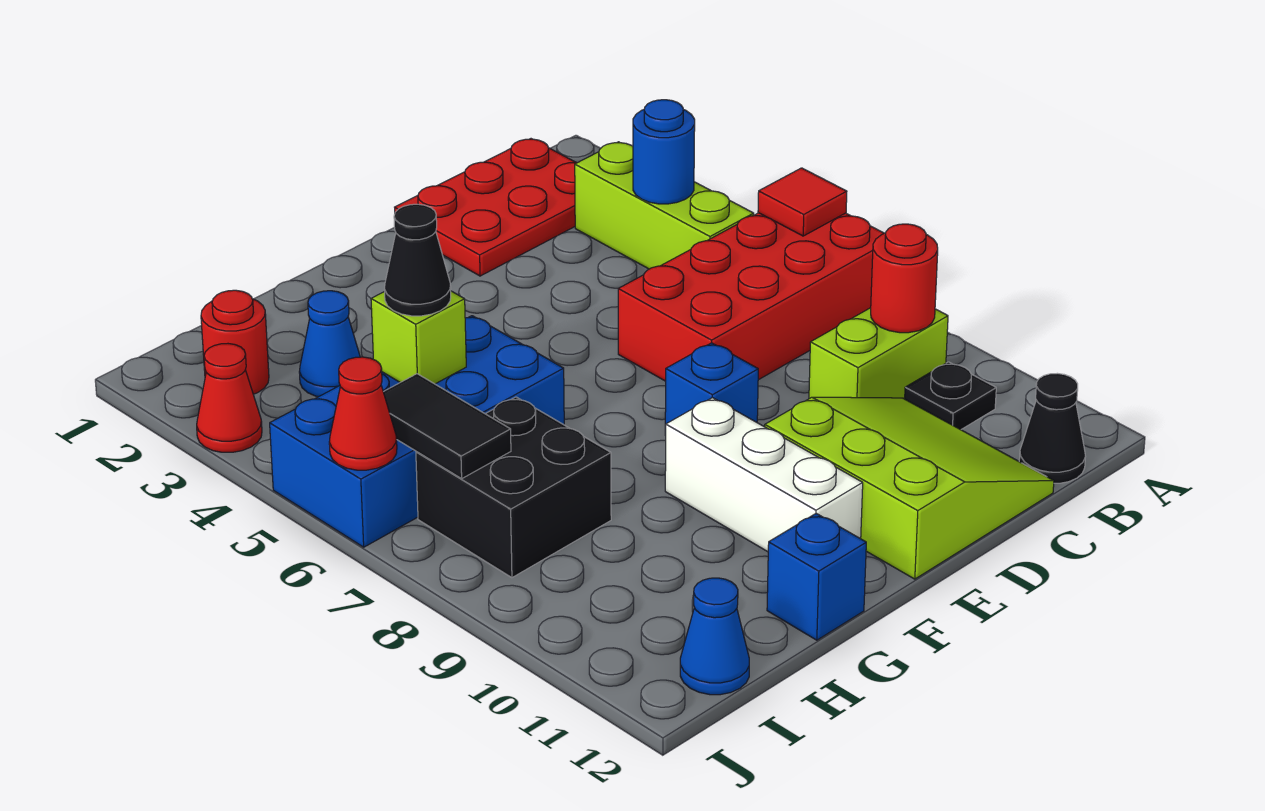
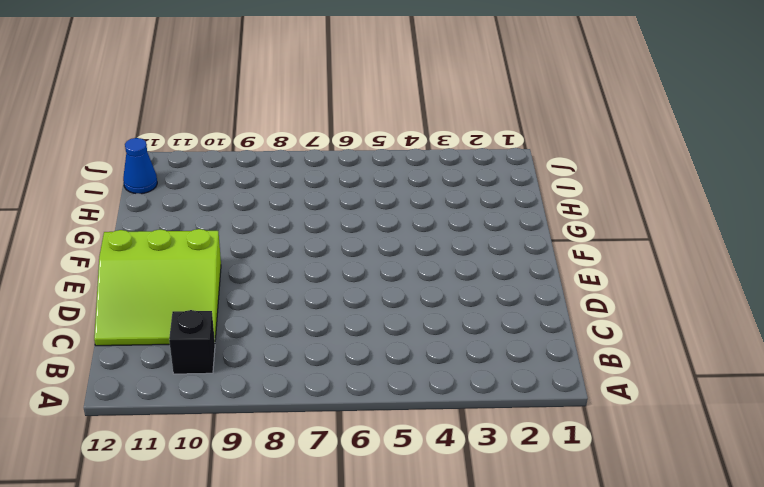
black 1x1 brick [169,310,215,374] -> black 1x1 plate [905,362,996,430]
none -> red 2x4 brick [618,213,884,381]
none -> red 2x3 plate [395,139,576,276]
none -> lime 1x3 brick [575,142,754,269]

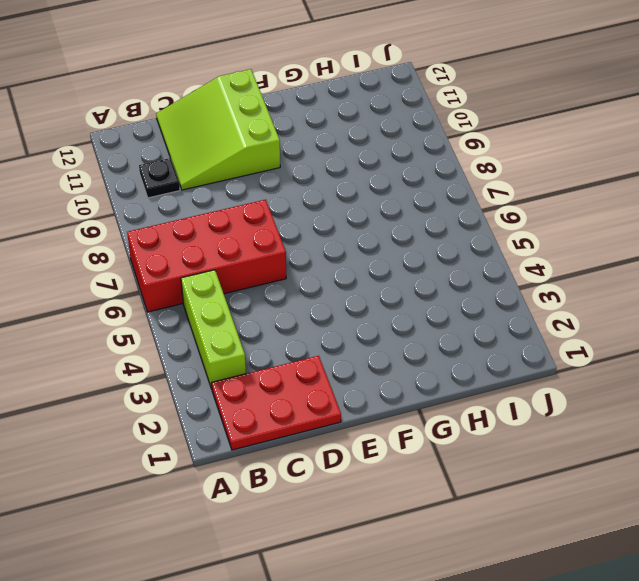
none -> lime 1x2 brick [809,308,948,399]
none -> black 1x1 cone [1019,373,1086,483]
none -> blue 1x1 brick [665,343,758,435]

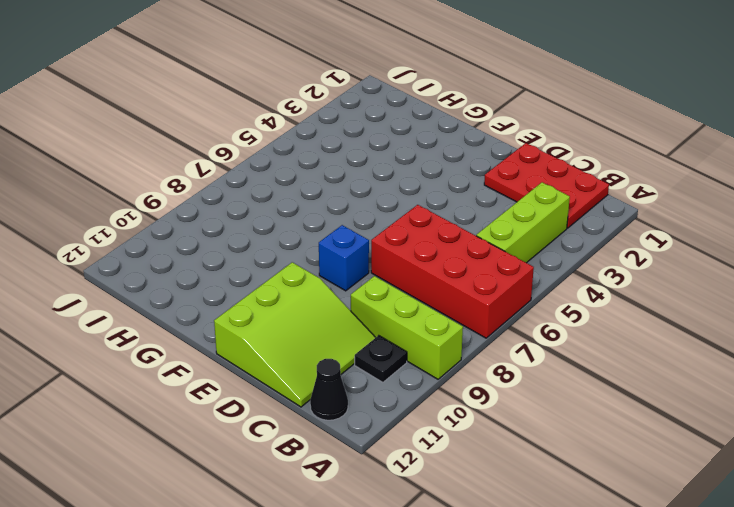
lime 1x3 brick [351,276,463,379] -> lime 1x2 brick [809,308,948,399]
none -> white 1x3 brick [665,398,863,552]
none -> blue 2x4 brick [270,316,564,547]
none -> blue 1x1 brick [767,513,866,640]

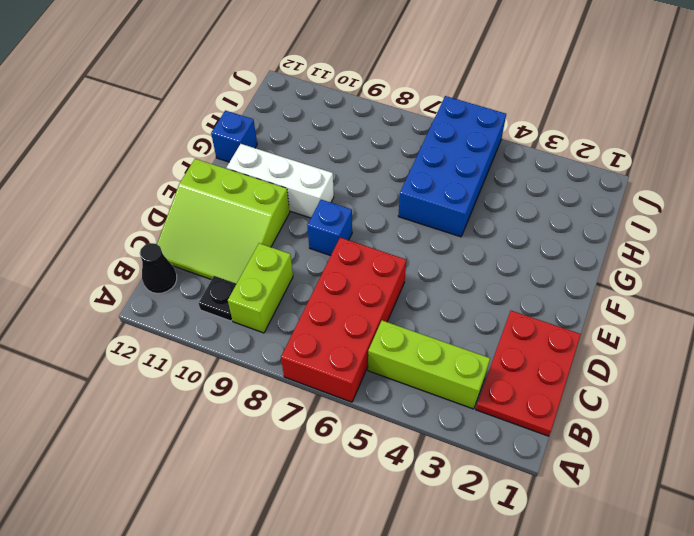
none -> blue 1x1 cone [299,291,360,397]
none -> black 2x2 brick [416,397,611,578]
none -> red 1x1 round brick [201,290,269,394]

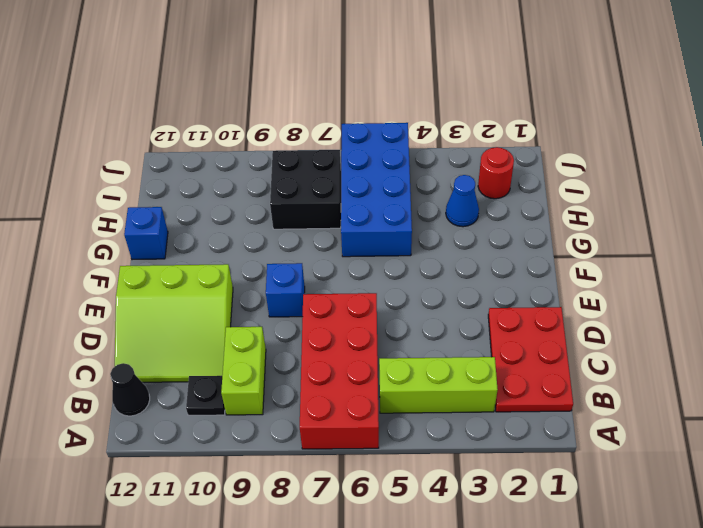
none -> white 1x3 brick [665,398,863,552]
none -> blue 1x1 cone [680,578,749,695]
none -> red 1x1 cone [197,344,262,452]

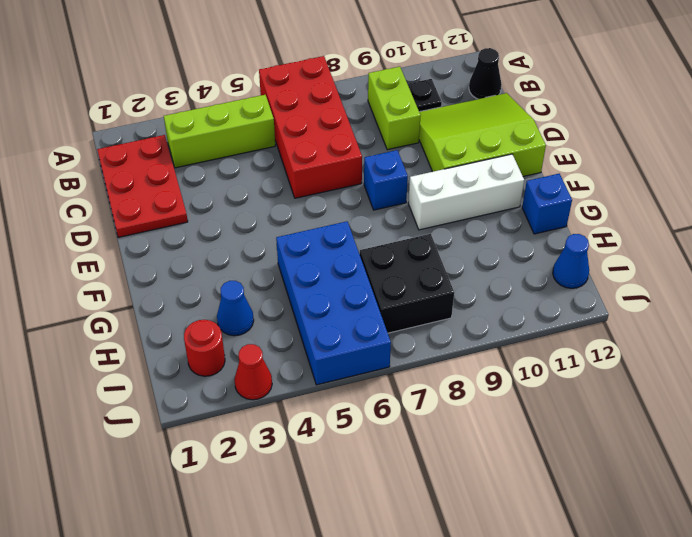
none -> red 1x1 tile [758,168,847,236]
none -> blue 1x1 round brick [633,100,695,204]
none -> red 1x1 round brick [871,224,938,333]

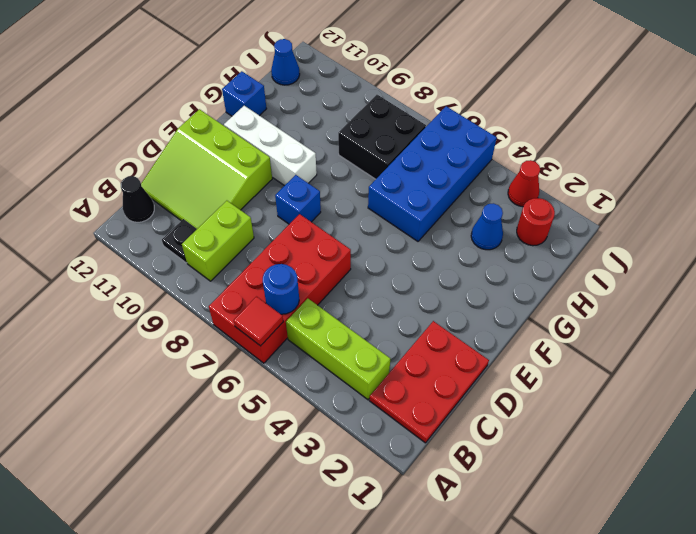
blue 1x1 round brick [263,264,299,314] -> blue 1x1 round brick moved to [633,100,695,204]
none -> red 1x1 round brick [871,224,938,333]
none -> lime 1x1 brick [371,291,466,384]
none -> black 1x2 tile [384,374,511,479]

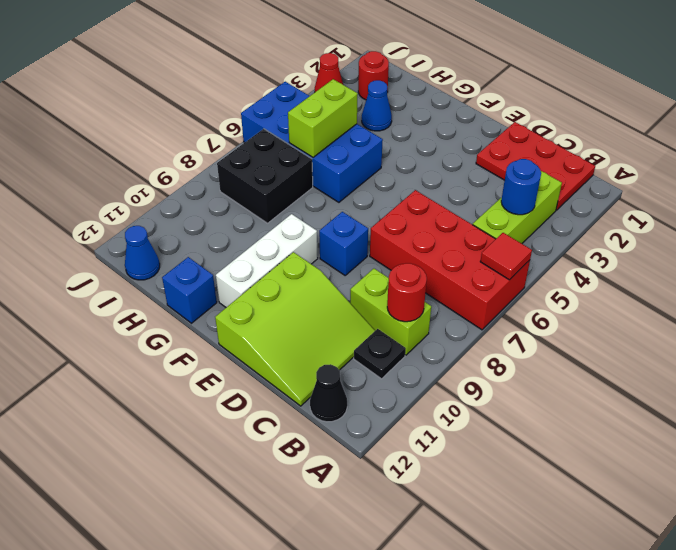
lime 1x2 brick [288,79,358,157] -> lime 1x1 brick [371,291,466,384]
none -> black 1x2 tile [384,374,511,479]
none -> red 1x1 cone [329,357,397,470]
none -> black 1x1 cone [385,204,451,316]

